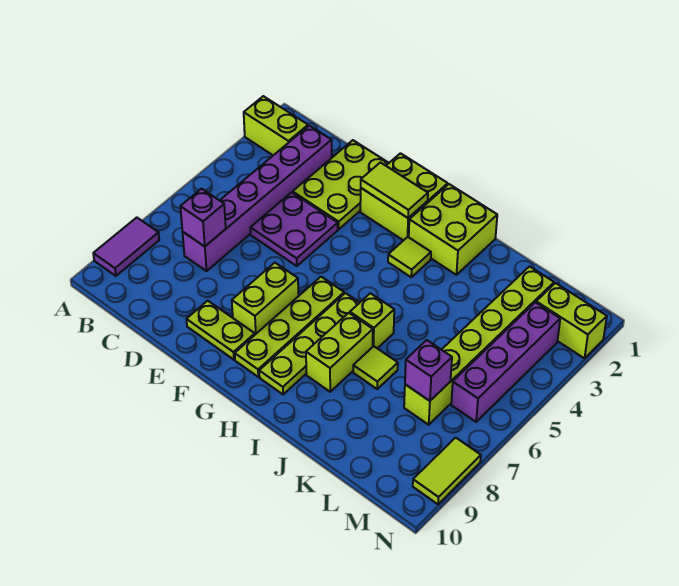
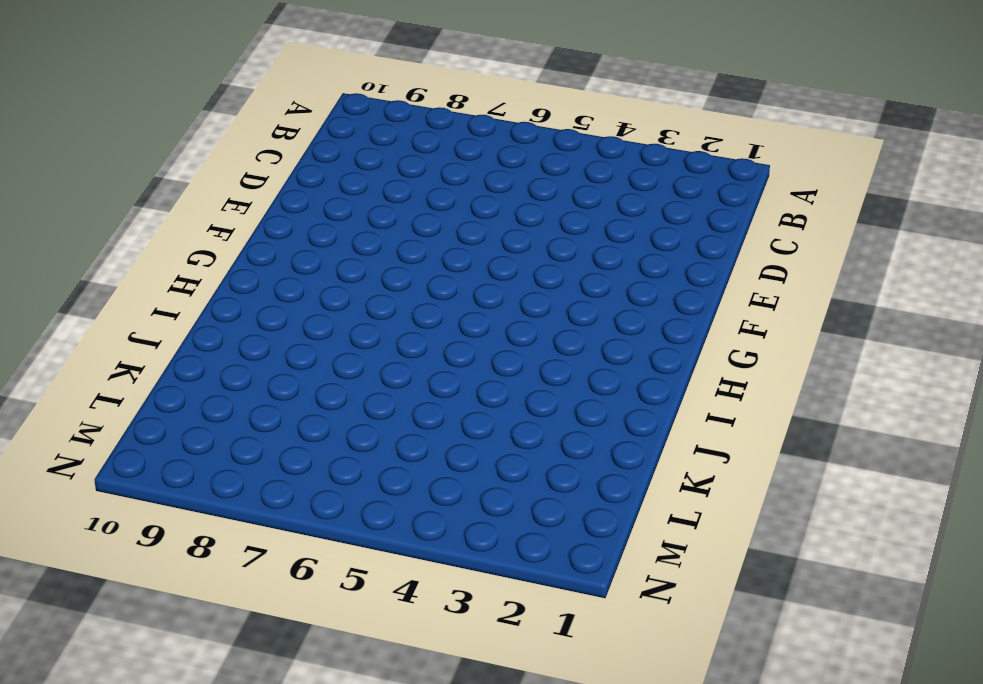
none -> lime 1x2 brick [244,96,308,155]
none -> purple 1x2 tile [93,218,159,276]
none -> purple 1x6 brick [183,126,332,271]

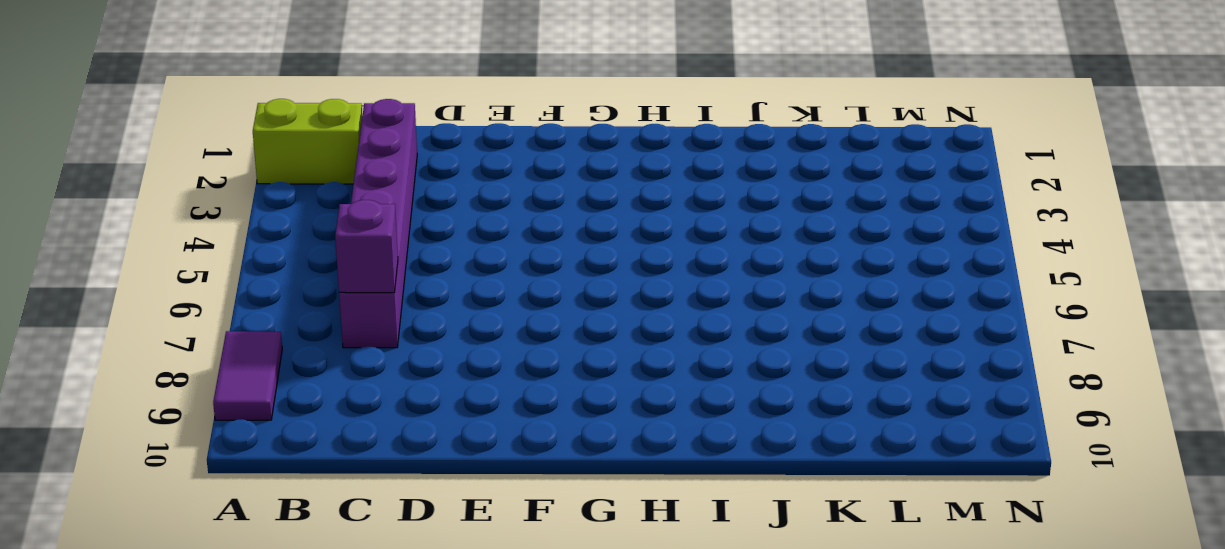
none -> lime 2x3 plate [293,140,389,229]
none -> purple 2x2 plate [251,192,338,266]
none -> lime 1x2 plate [186,301,255,360]

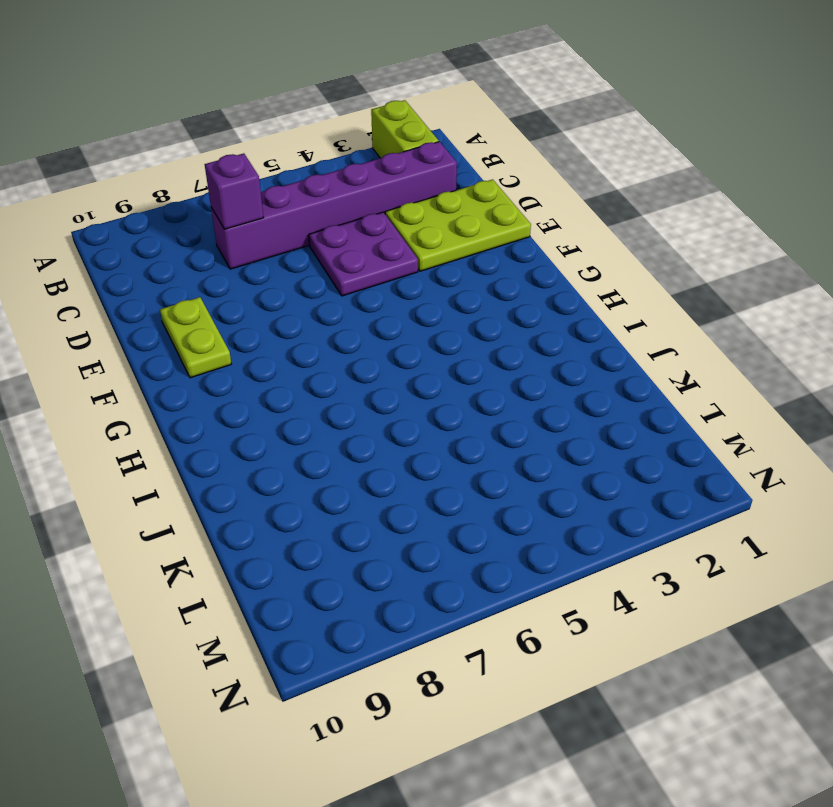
none -> purple 1x2 tile [93,218,159,276]
none -> lime 2x2 brick [360,153,448,241]
none -> lime 1x2 brick [232,263,298,334]

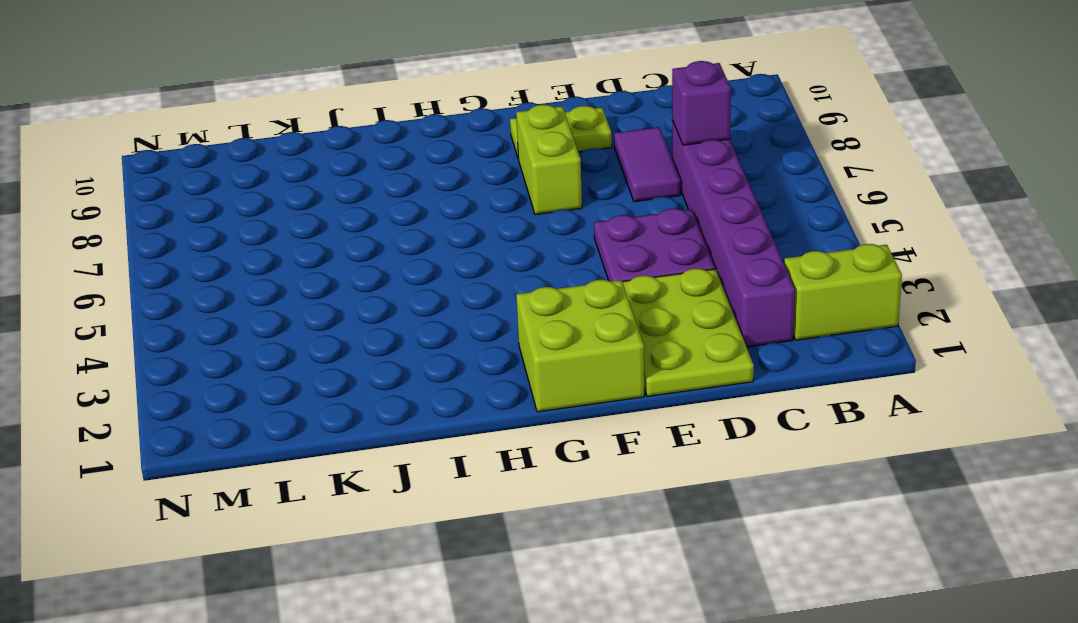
purple 1x2 tile [614,127,680,202] -> purple 1x2 tile moved to [93,218,159,276]
none -> lime 1x4 plate [235,277,344,377]
none -> lime 2x2 brick [409,184,497,275]
none -> lime 1x1 tile [388,237,431,277]

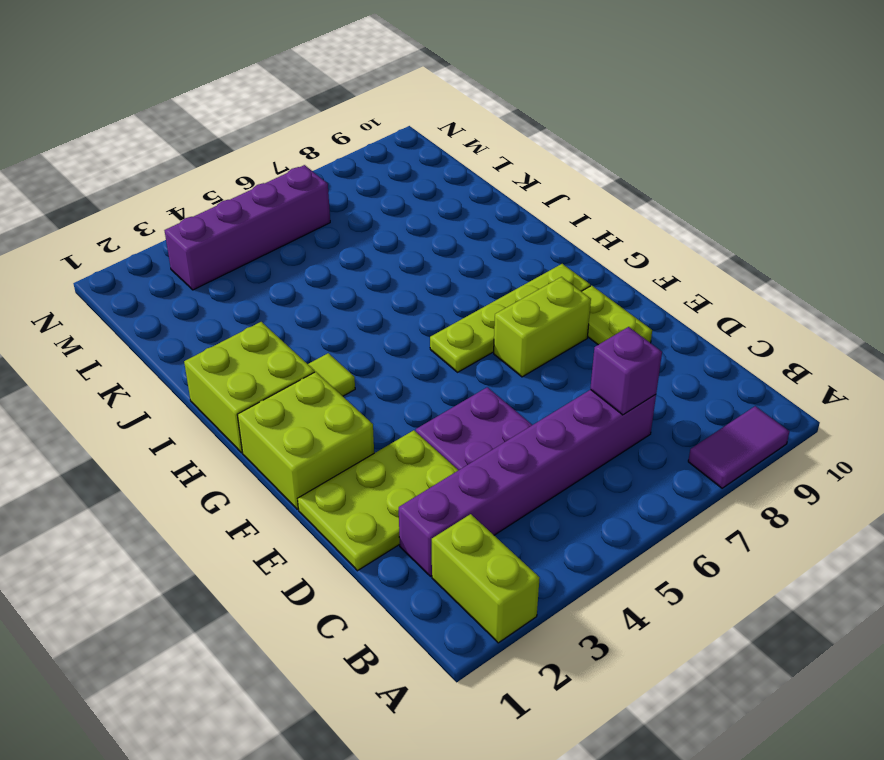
none -> lime 1x4 plate [259,293,360,394]
none -> lime 1x1 brick [350,293,394,348]
none -> lime 1x2 brick [306,313,373,392]

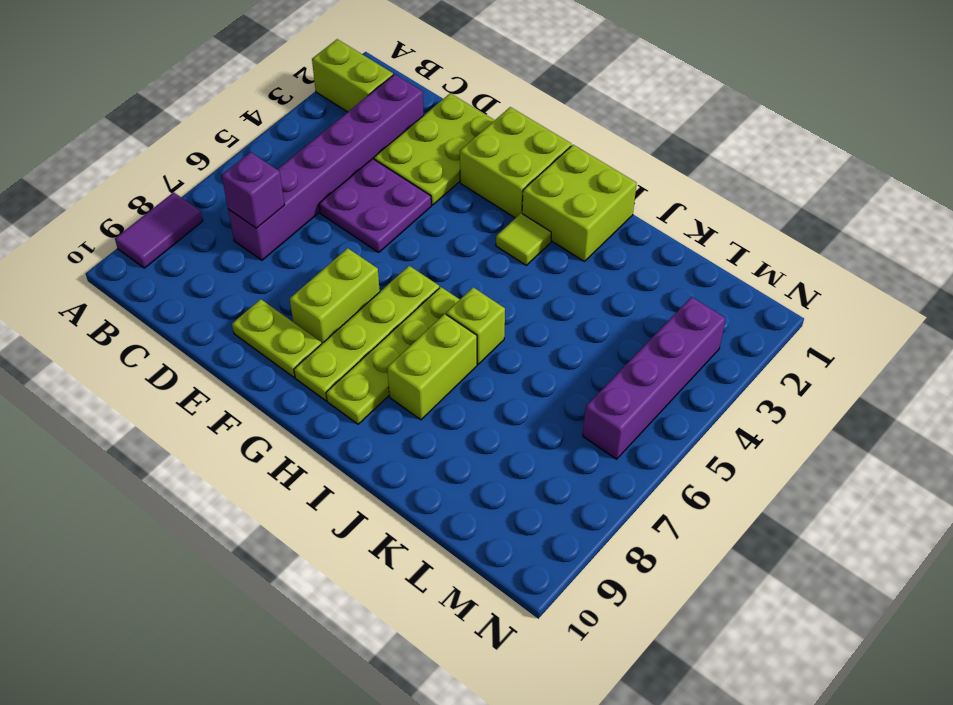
none -> lime 1x1 tile [353,346,398,389]
none -> lime 1x6 brick [404,266,554,425]
none -> lime 1x2 brick [536,283,607,358]

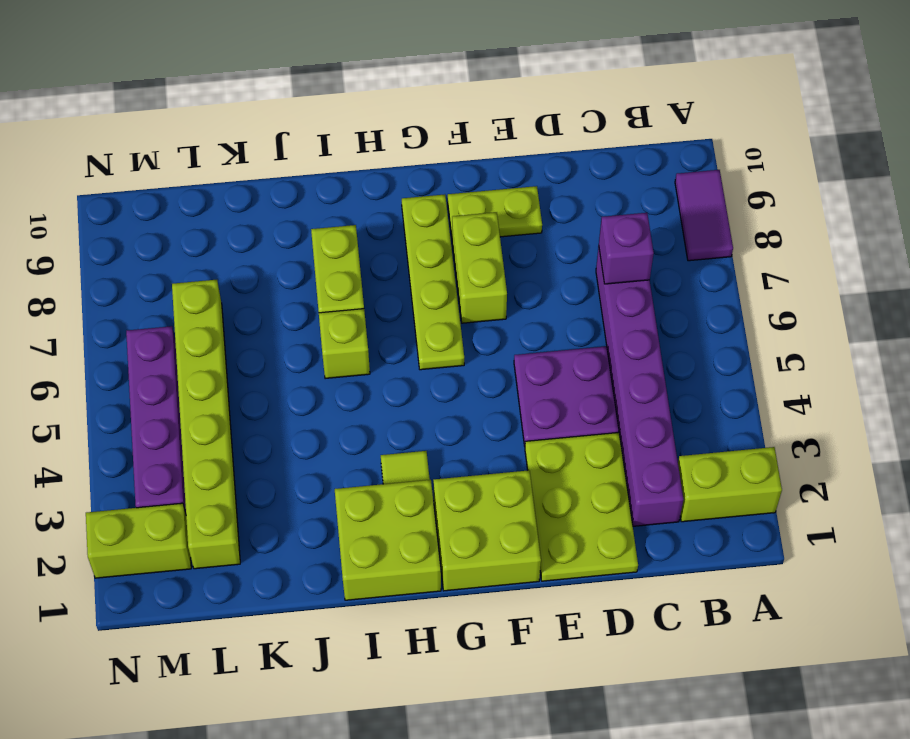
none -> lime 1x4 plate [259,293,360,394]
none -> lime 1x1 tile [353,346,398,389]
none -> lime 1x2 tile [413,438,481,504]

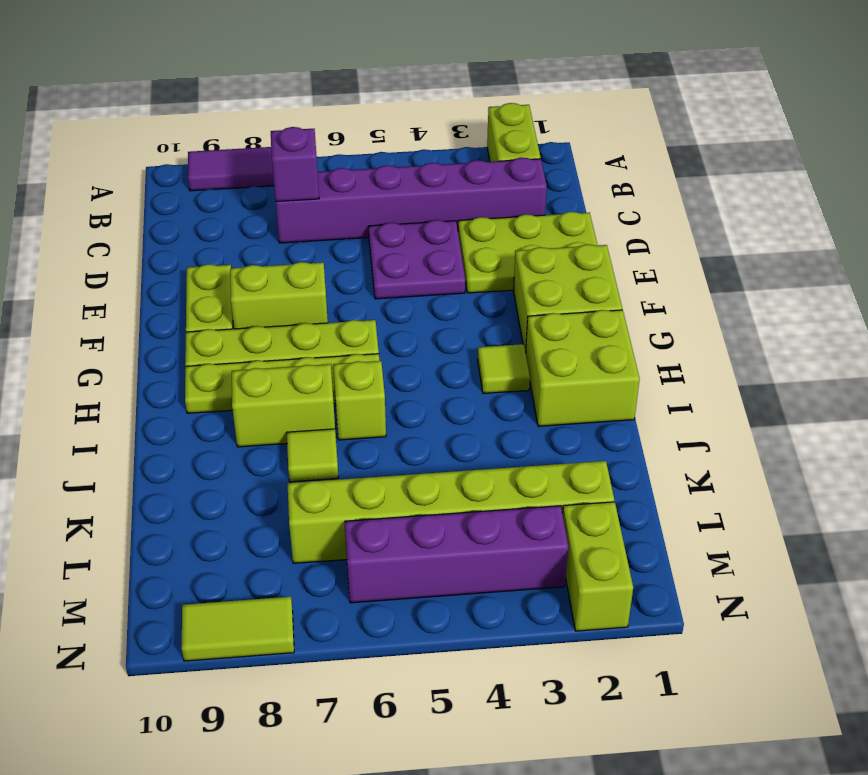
none -> lime 1x2 tile [361,162,428,218]
none -> purple 1x1 brick [405,340,452,401]

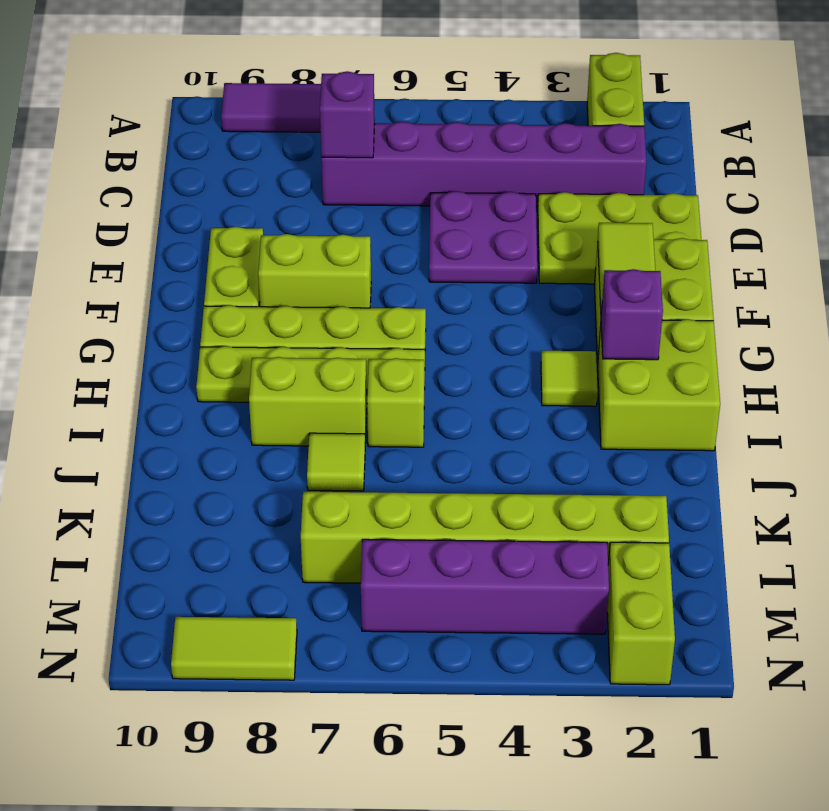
purple 1x1 brick [601,269,663,360] -> purple 1x1 brick moved to [405,340,452,401]

